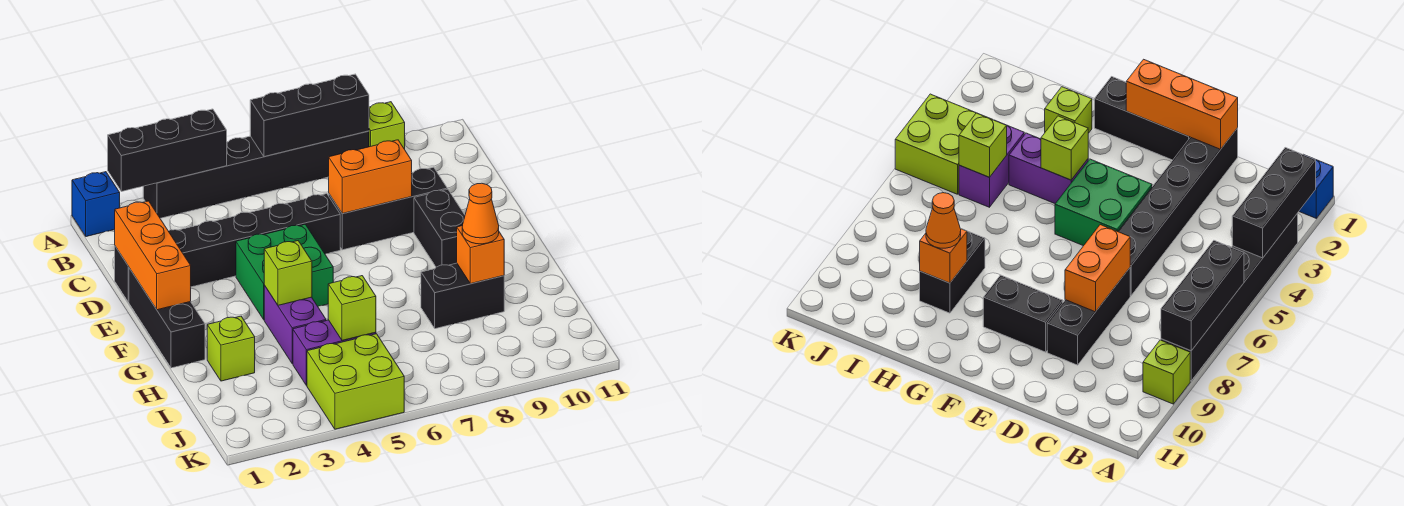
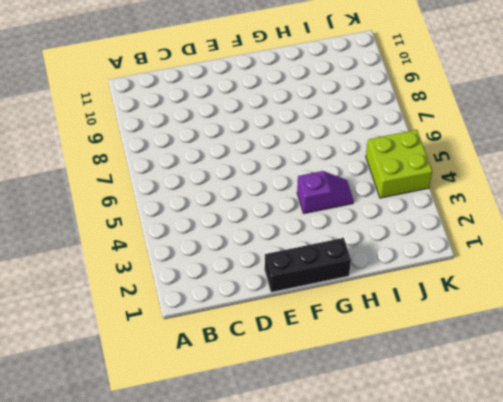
purple 1x2 slope [297,171,354,214] -> purple 1x2 brick [264,285,326,364]
none -> blue 1x1 brick [72,172,120,237]
none -> black 1x6 brick [143,131,369,218]
none -> lime 1x1 brick [369,102,405,149]

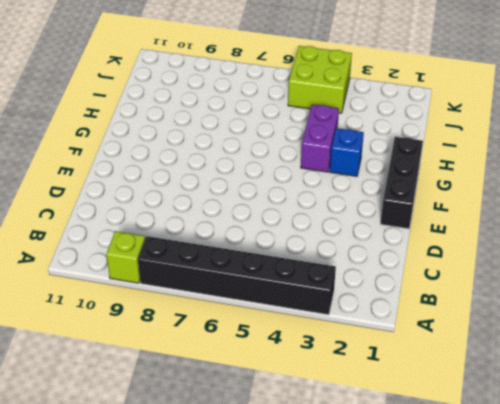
blue 1x1 brick [330,128,364,176] -> blue 1x1 brick moved to [72,172,120,237]
none -> black 1x6 brick [115,194,340,302]
none -> black 1x3 brick [329,167,447,250]
none -> green 2x2 brick [236,224,333,319]

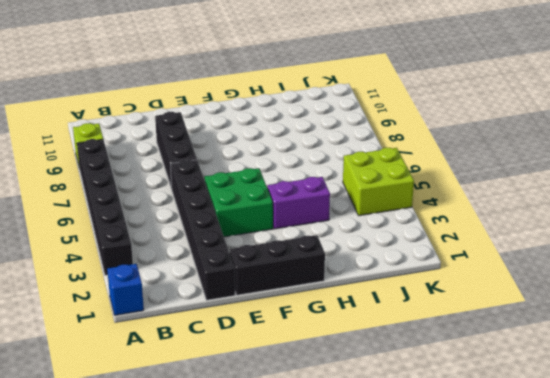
none -> black 1x2 brick [414,189,465,267]
none -> lime 1x1 brick [207,316,255,381]
none -> black 1x2 brick [421,263,504,329]

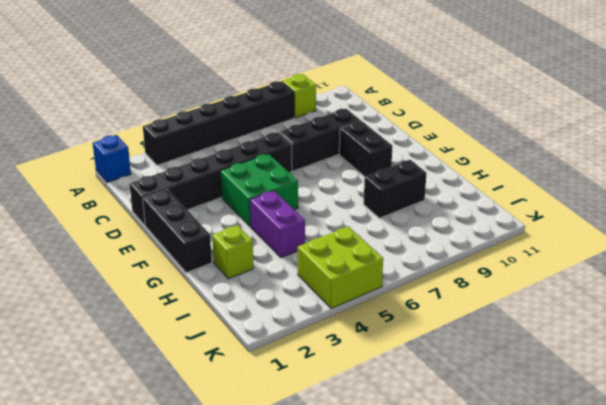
none -> purple 1x2 brick [293,320,376,386]
none -> black 1x3 brick [108,109,227,192]
none -> black 1x3 brick [250,74,369,157]

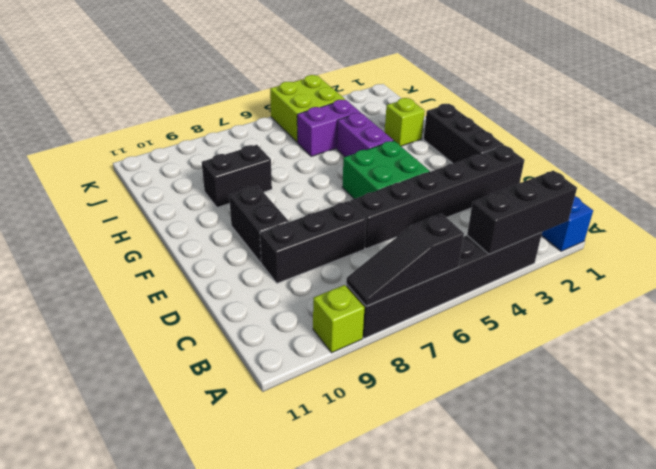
black 1x3 slope [346,213,464,306] -> black 1x3 brick [250,74,369,157]
none -> orange 1x3 brick [115,201,191,310]
none -> orange 1x2 brick [329,140,412,214]
none -> lime 1x1 brick [264,241,312,305]

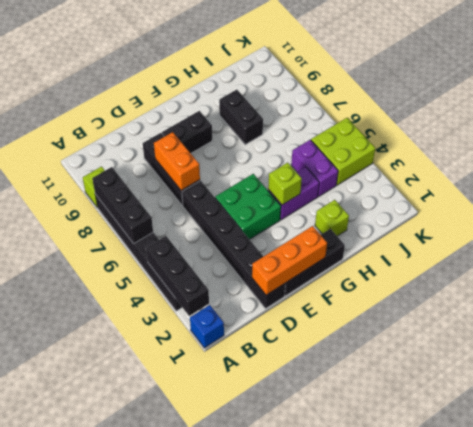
none -> orange 1x1 brick [457,226,504,284]
none -> lime 1x1 brick [328,276,376,340]
none -> orange 1x1 cone [462,183,499,244]

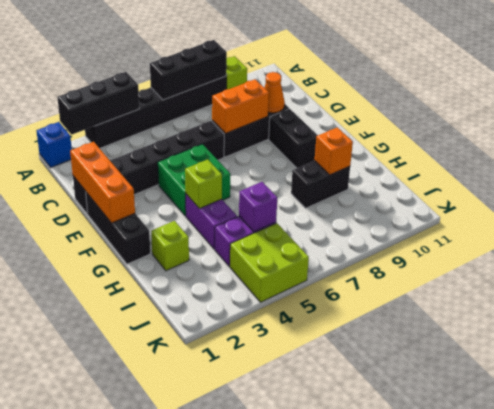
orange 1x1 cone [264,72,285,113] -> orange 1x1 cone moved to [462,183,499,244]
purple 1x1 brick [239,182,277,232] -> lime 1x1 brick [328,276,376,340]

